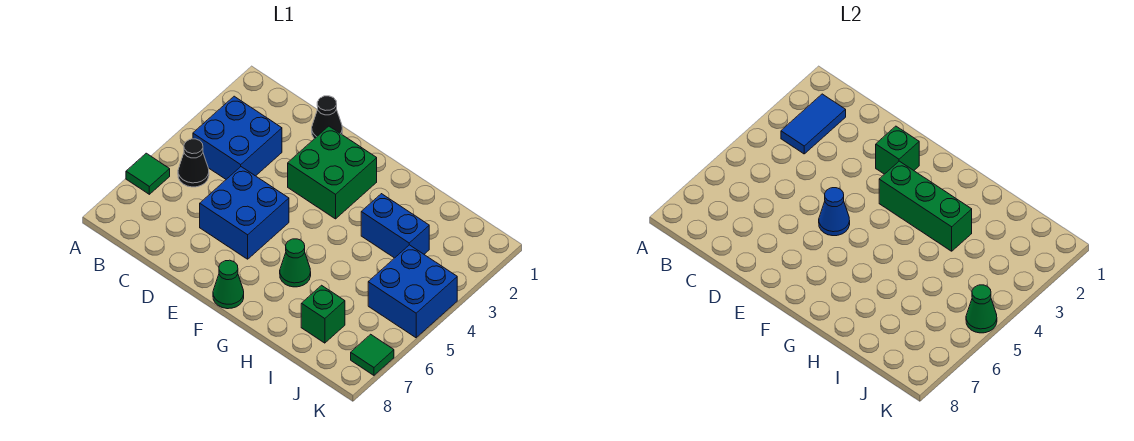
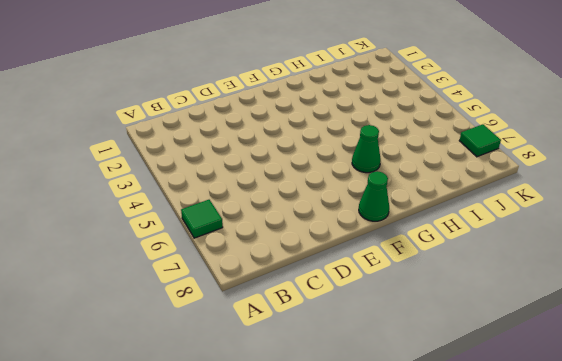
none -> blue 2x2 brick [193,96,282,179]
none -> black 1x1 cone [178,139,209,187]
none -> black 1x1 cone [312,96,342,139]

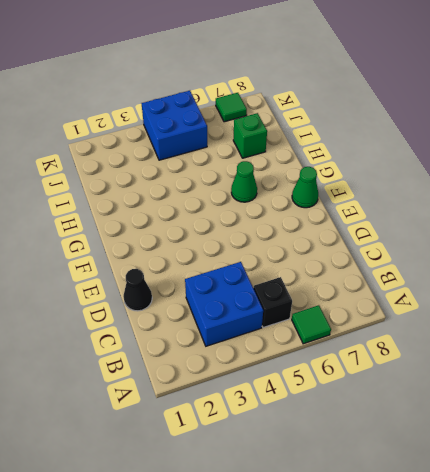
black 1x1 brick [253,277,292,328] -> black 1x1 cone [178,139,209,187]
none -> blue 2x2 brick [200,167,289,259]
none -> green 2x2 brick [288,126,377,219]
none -> blue 1x2 brick [361,194,429,258]

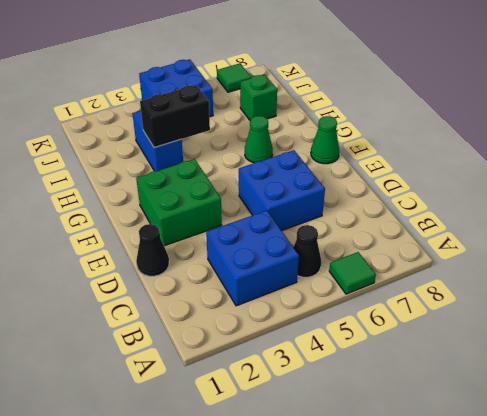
black 1x2 brick [140,85,210,148] -> green 1x3 brick [879,161,972,251]
none -> blue 1x2 tile [781,94,846,154]
none -> green 1x1 brick [876,126,919,174]
none -> blue 1x1 cone [819,188,850,236]

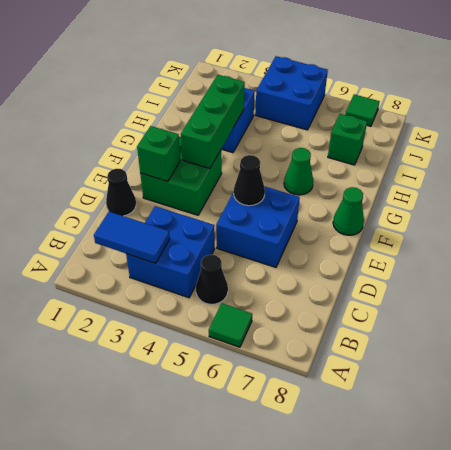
black 1x1 cone [234,155,265,206] -> blue 1x1 cone [819,188,850,236]
none -> green 1x1 cone [966,285,997,333]

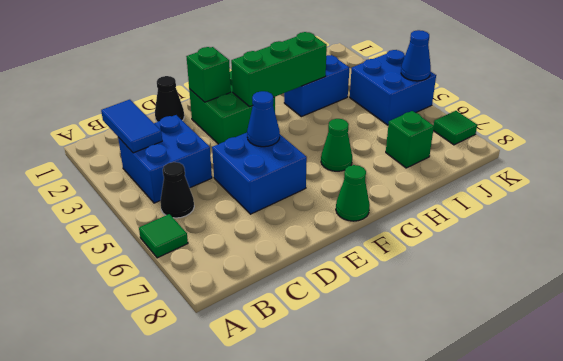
blue 1x1 cone [401,30,431,81] -> green 1x1 cone [966,285,997,333]

